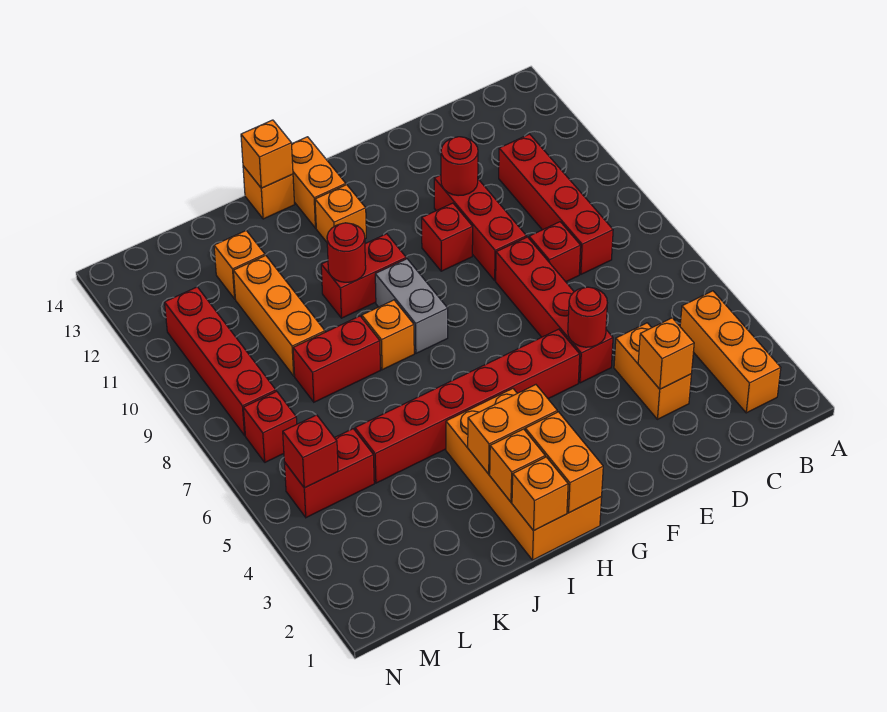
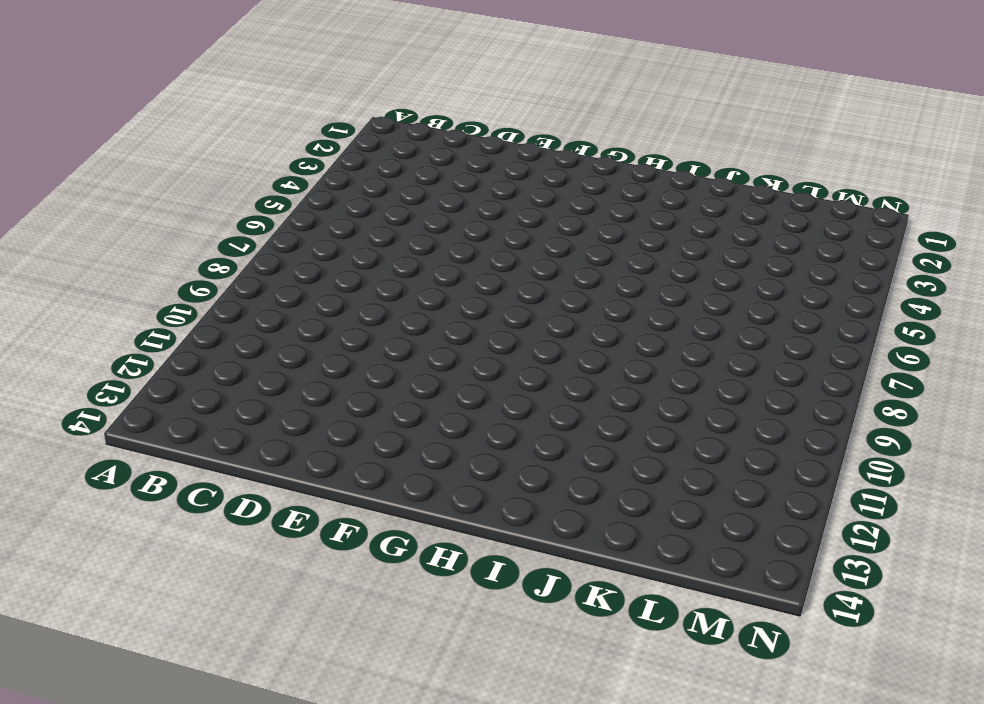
none -> orange 1x3 brick [680,291,781,413]
none -> red 1x4 brick [499,134,613,274]
none -> orange 1x2 brick [614,323,691,419]
none -> red 1x1 brick [529,222,581,282]

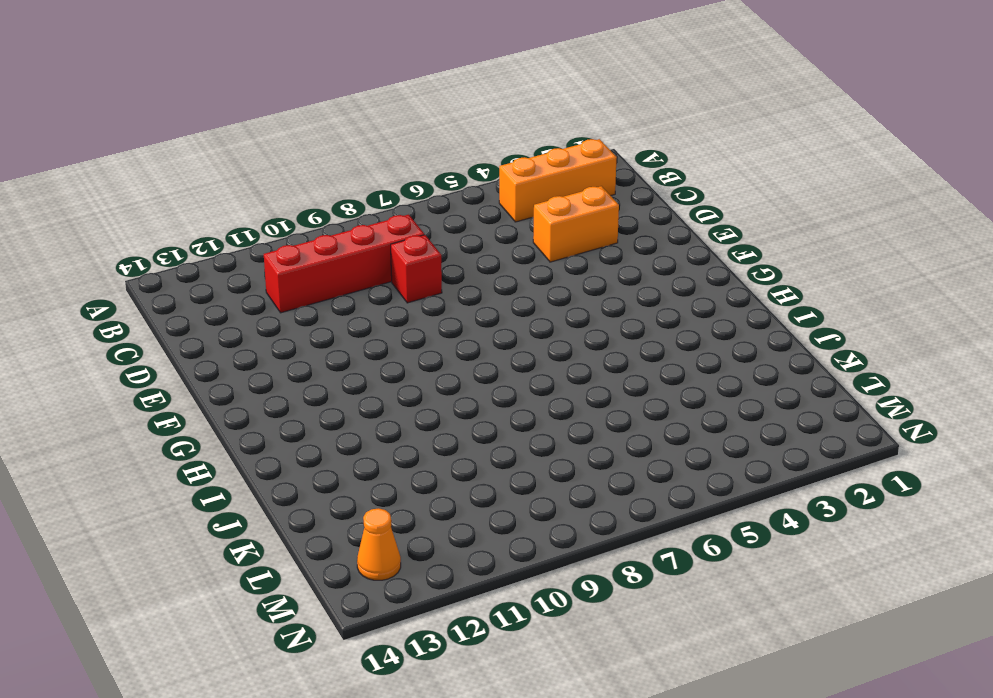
orange 1x1 cone [357,508,401,580] -> none
none -> red 1x4 brick [496,237,613,383]
none -> red 1x3 brick [434,175,527,280]
none -> red 1x6 brick [355,329,580,483]
none -> red 1x1 brick [422,203,473,271]

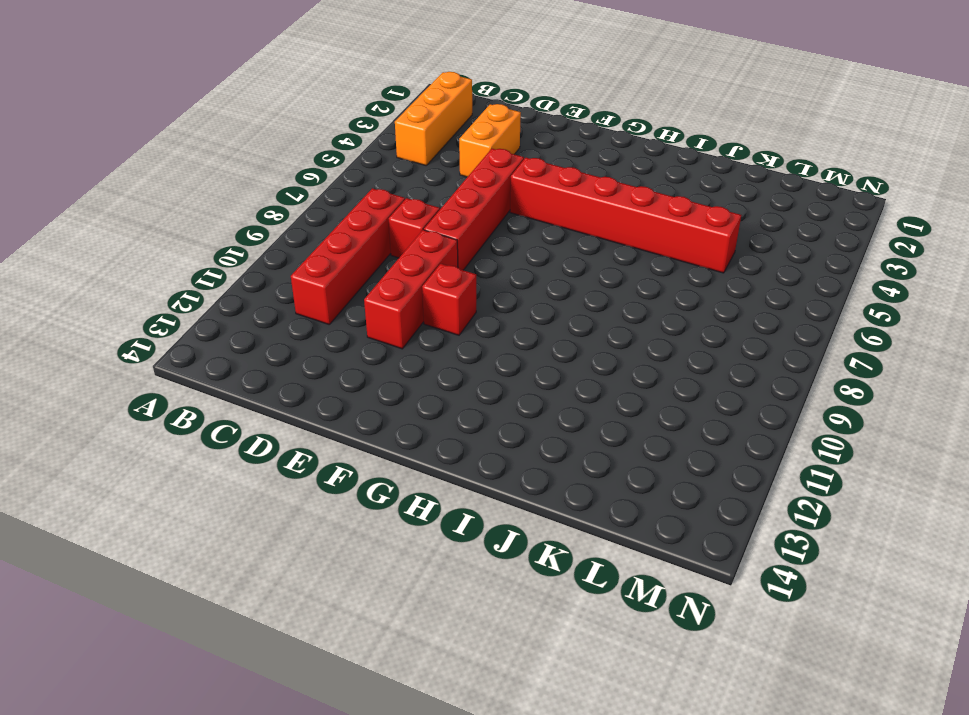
none -> orange 2x4 brick [446,389,602,560]
none -> grey 1x2 brick [375,259,448,353]
none -> red 1x2 brick [321,234,406,318]
none -> orange 1x1 brick [315,185,366,242]

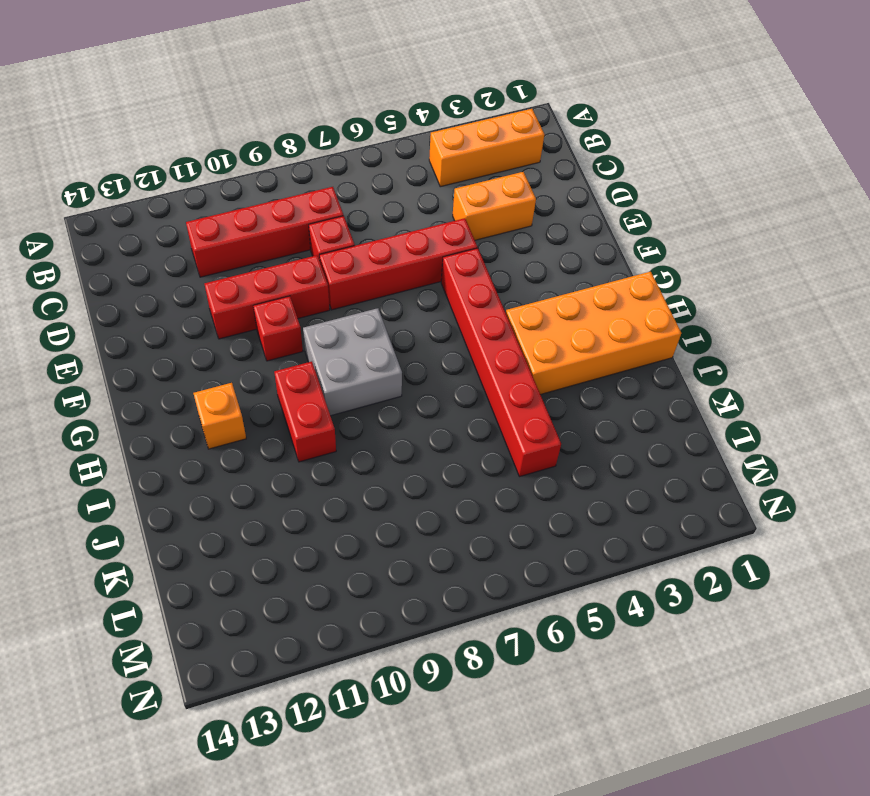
grey 2x2 brick [303,308,402,416] -> grey 1x2 brick [375,259,448,353]
none -> orange 1x2 brick [292,137,346,228]
none -> orange 1x1 brick [362,300,414,370]
none -> orange 1x1 brick [243,166,295,219]
none -> red 1x2 brick [293,316,380,402]

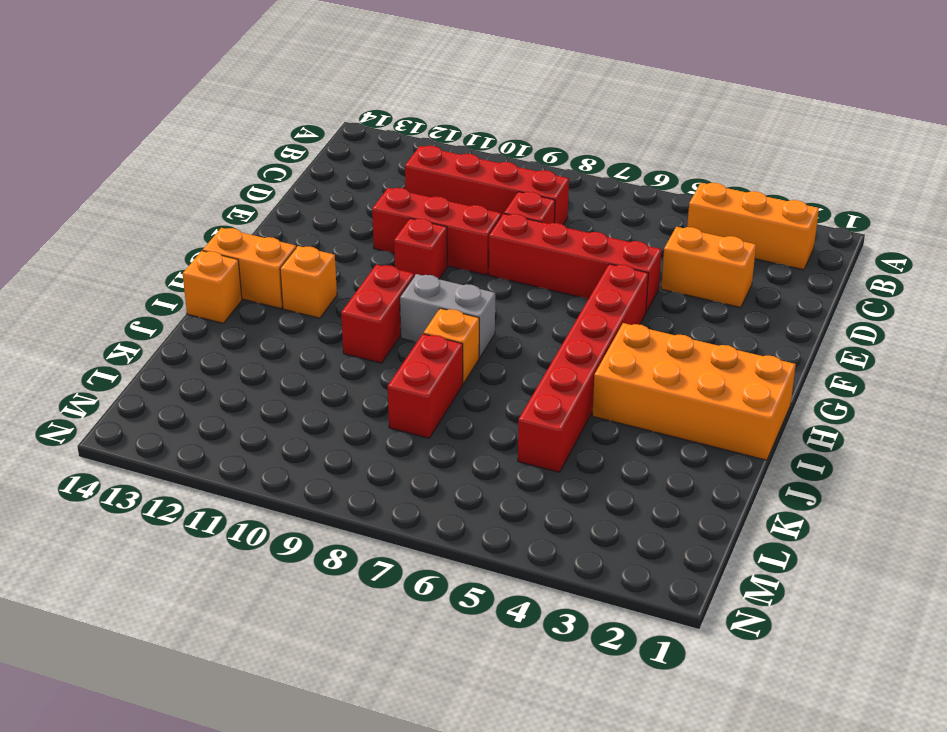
none -> orange 1x3 brick [234,255,325,376]
none -> orange 1x1 brick [214,231,265,299]
none -> red 1x2 brick [284,429,374,518]
none -> red 1x1 brick [243,391,297,462]

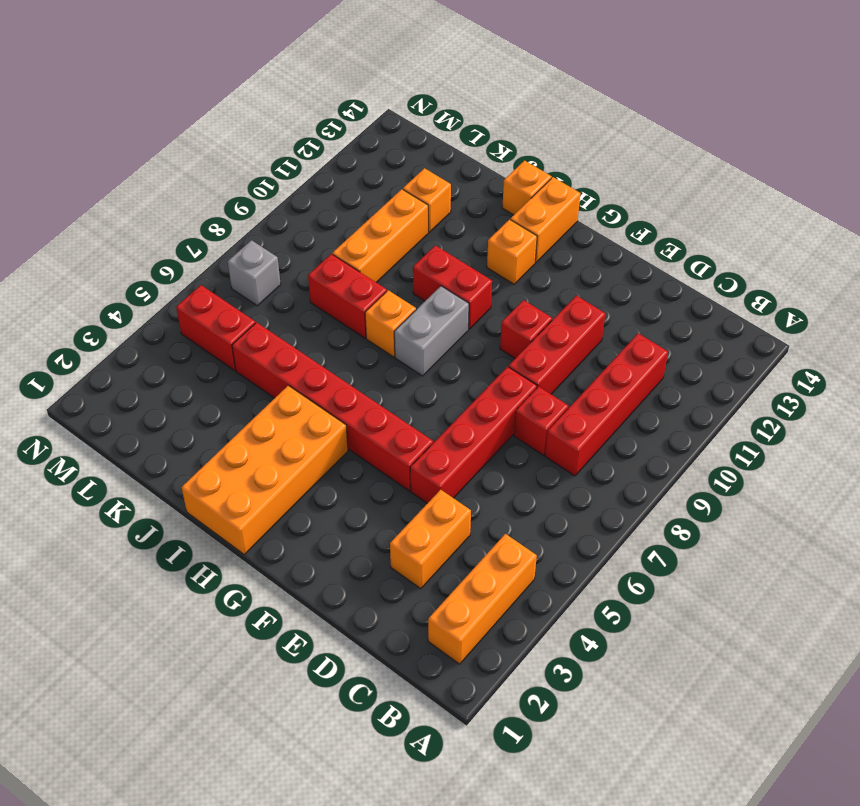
grey 1x1 brick [228,240,281,306] -> red 1x1 brick [243,391,297,462]
none -> red 1x4 brick [165,287,276,435]
none -> orange 1x1 brick [638,318,694,389]
none -> red 1x1 round brick [568,287,607,347]
none -> red 1x1 round brick [441,137,478,196]

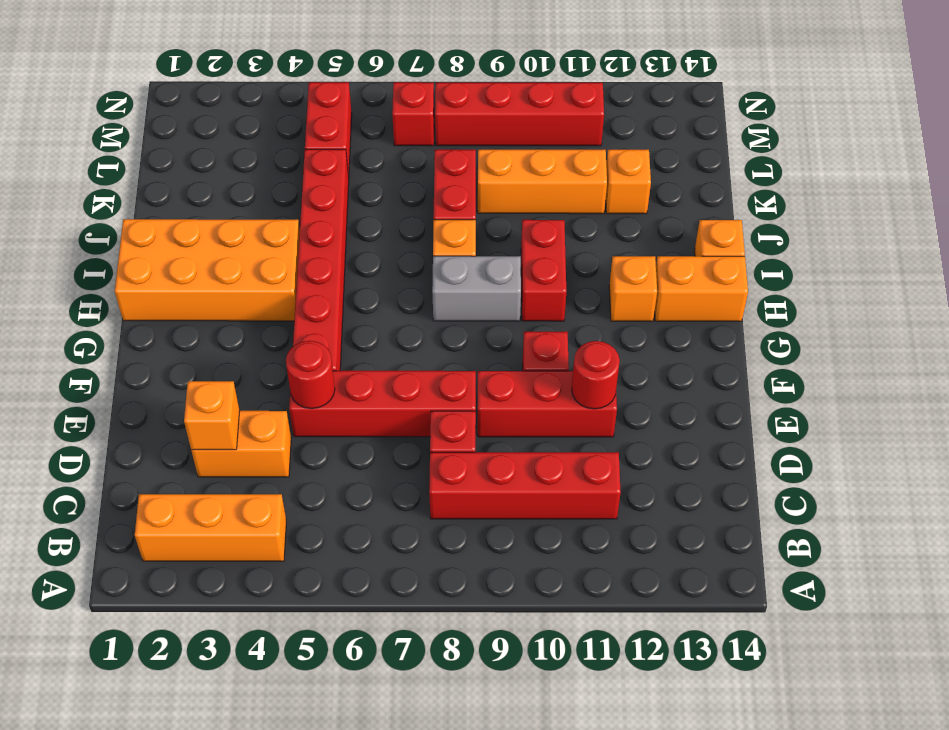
none -> orange 1x2 brick [525,412,603,513]
none -> orange 1x2 brick [468,385,557,474]
none -> orange 1x1 brick [512,457,568,531]
none -> orange 1x1 brick [490,429,545,502]

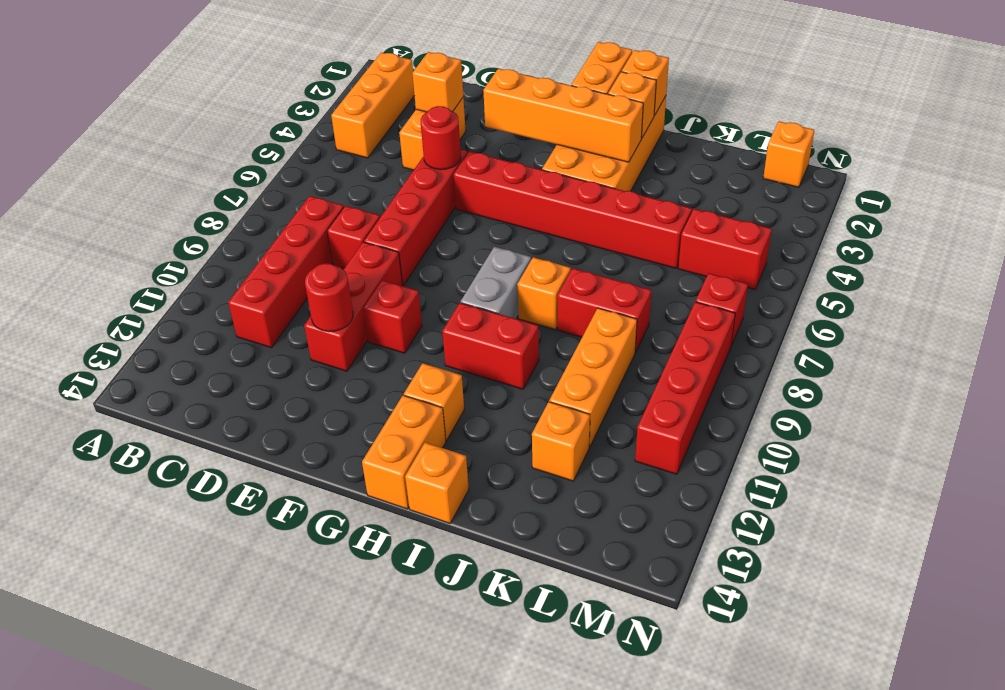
orange 1x4 brick [483,69,643,162] -> orange 1x2 brick [468,385,557,474]
orange 1x1 brick [763,121,814,187] -> orange 1x1 brick moved to [241,120,293,188]
none -> red 1x1 round brick [327,223,366,282]
none -> red 1x1 brick [283,415,338,488]

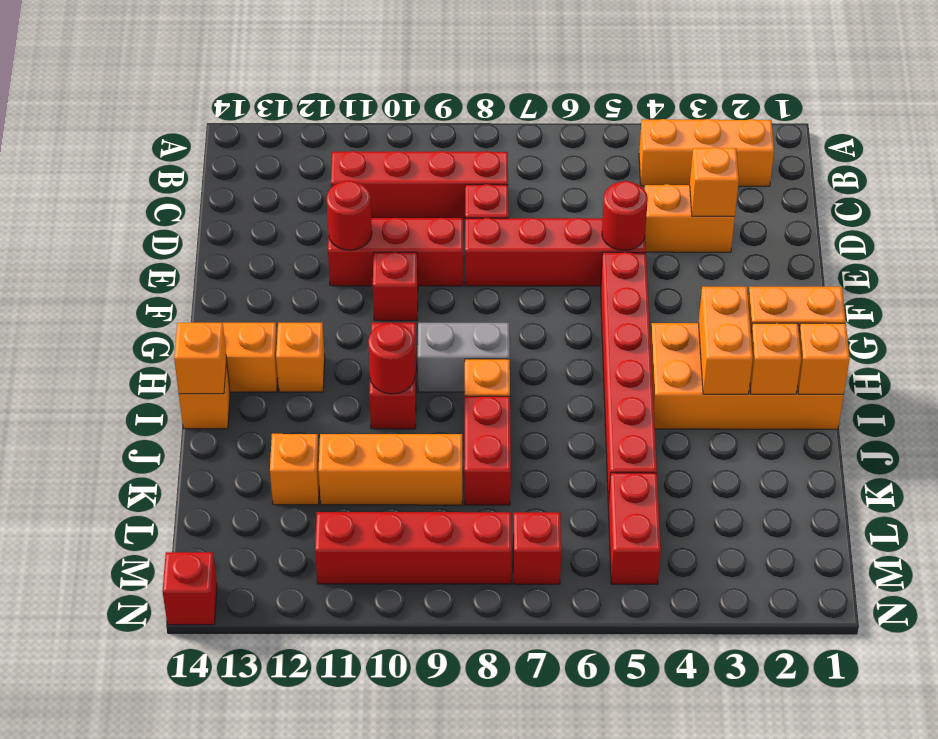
red 1x1 brick [163,552,217,625] -> red 1x1 brick moved to [283,415,338,488]

